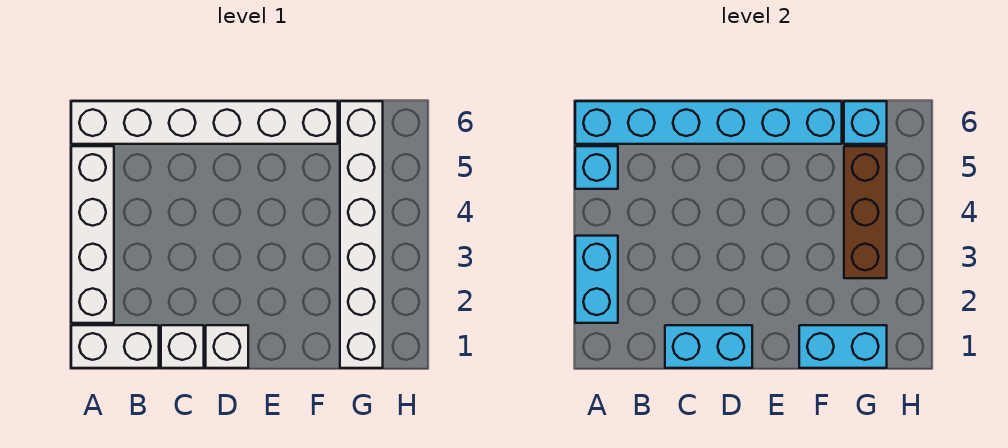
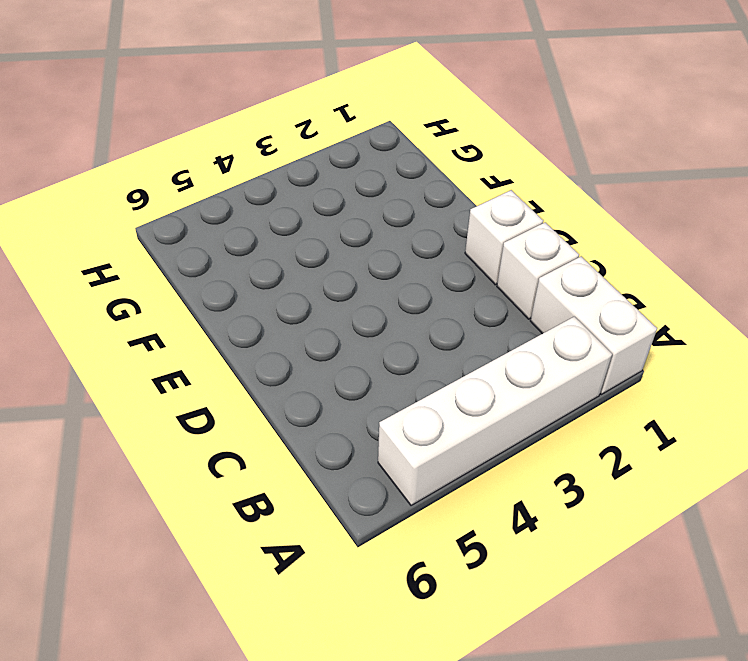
none -> white 1x6 brick [71,101,338,144]
none -> white 1x6 brick [340,101,383,368]
none -> cyan 1x2 brick [575,236,618,323]

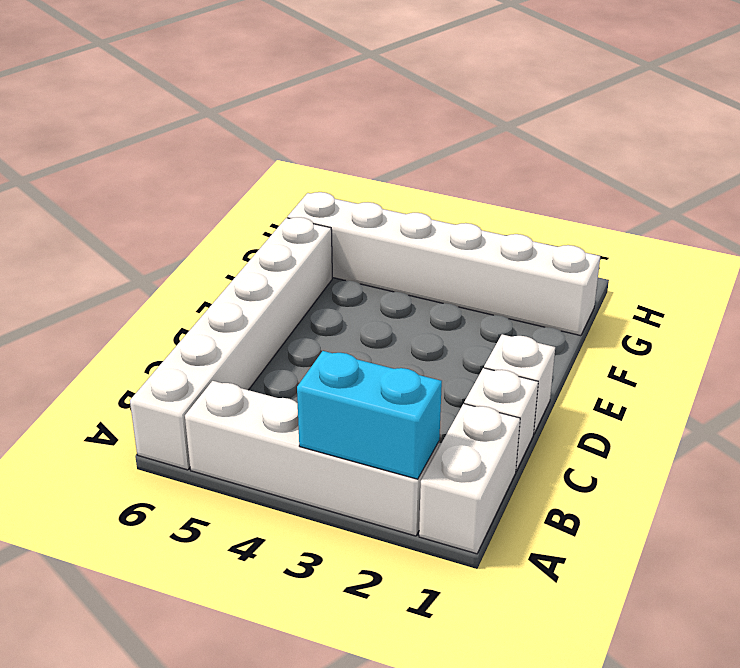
none -> cyan 1x1 brick [575,146,618,189]
none -> cyan 1x6 brick [575,101,842,144]
none -> cyan 1x2 brick [665,325,752,368]

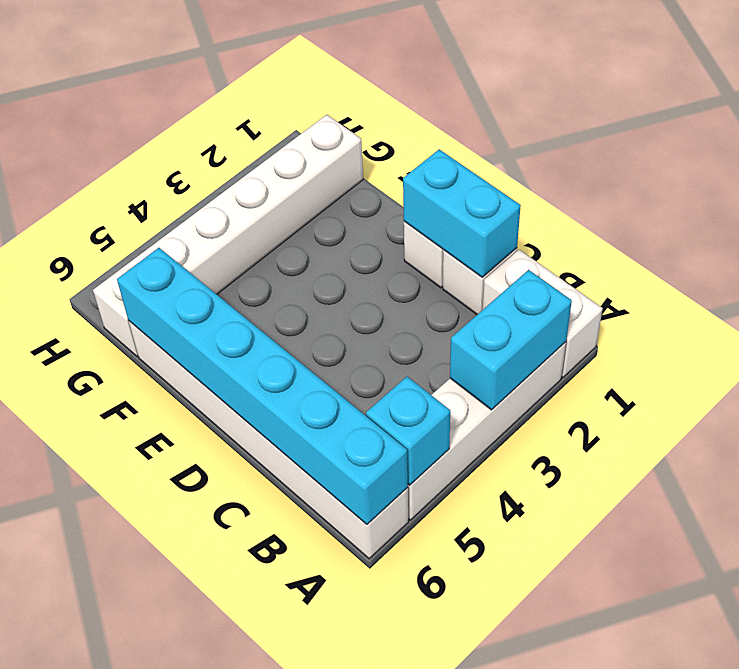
none -> cyan 1x2 brick [799,325,887,368]
none -> brown 1x3 brick [844,146,887,278]
none -> cyan 1x1 brick [844,101,887,144]

